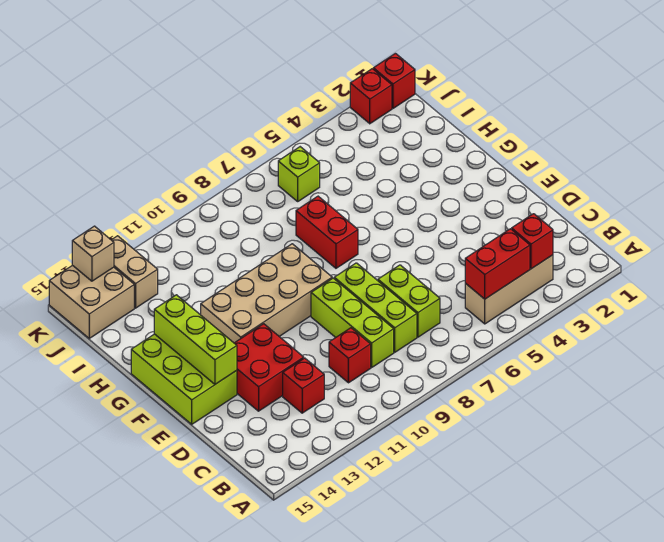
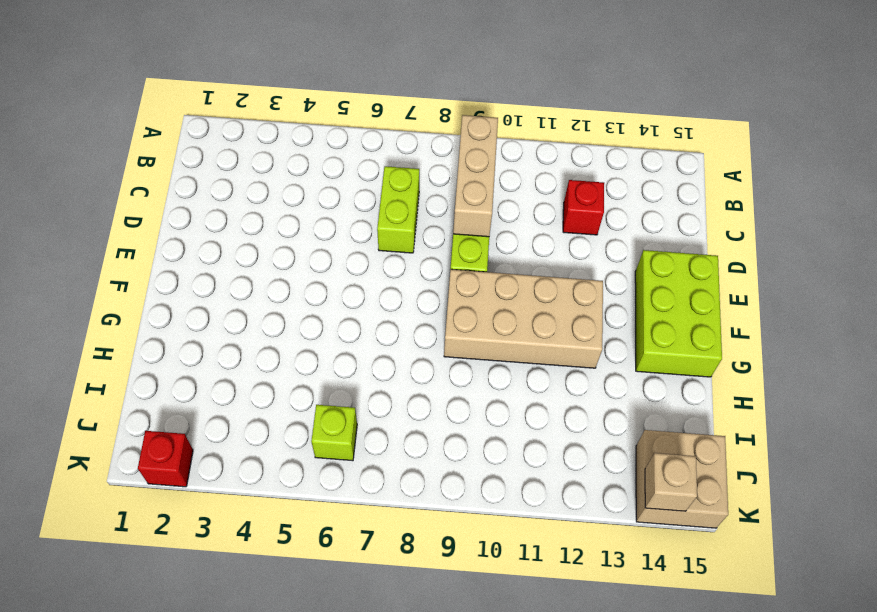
tan 1x3 brick [453,115,498,237] -> tan 1x3 brick turned to [465,255,553,324]
none -> lime 1x3 brick [334,263,417,352]
none -> red 1x1 brick [329,328,371,383]
none -> red 2x2 brick [235,324,304,411]

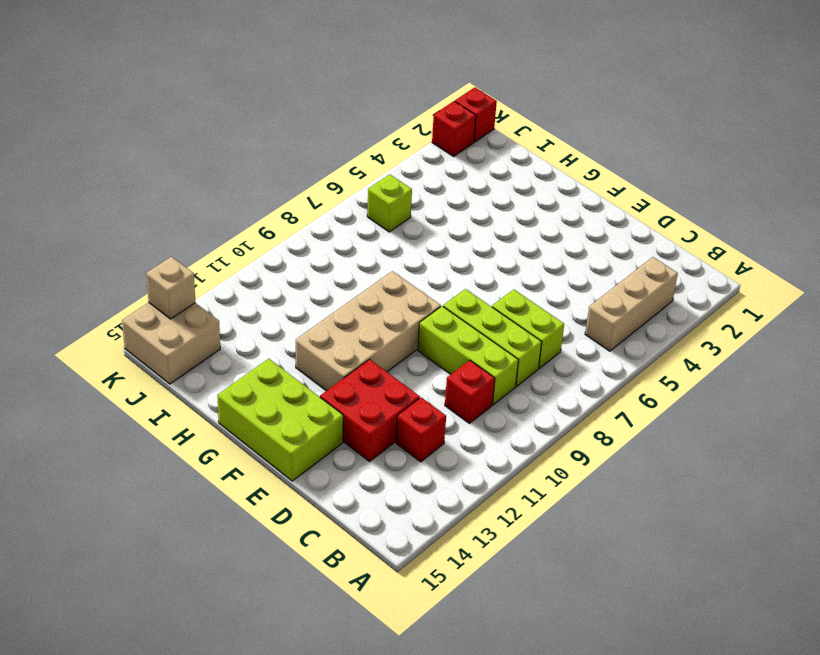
none -> red 1x2 brick [296,196,358,268]
none -> tan 1x2 brick [112,236,158,308]
none -> red 1x1 brick [512,214,553,269]

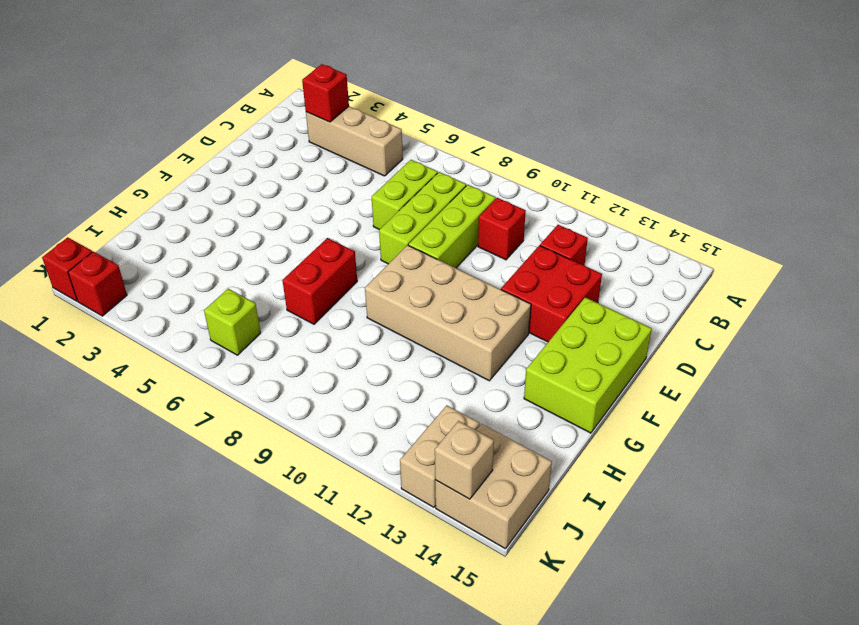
none -> red 1x2 brick [465,229,530,299]
none -> lime 1x3 brick [154,295,237,384]

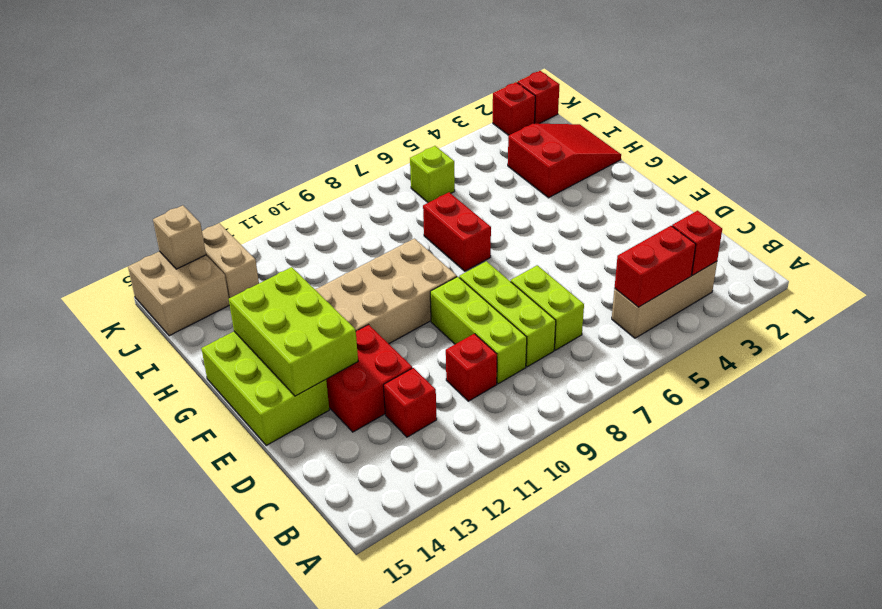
lime 2x3 brick [229,267,358,396] -> lime 1x3 brick [154,295,237,384]
red 2x3 slope [508,124,621,198] -> none

